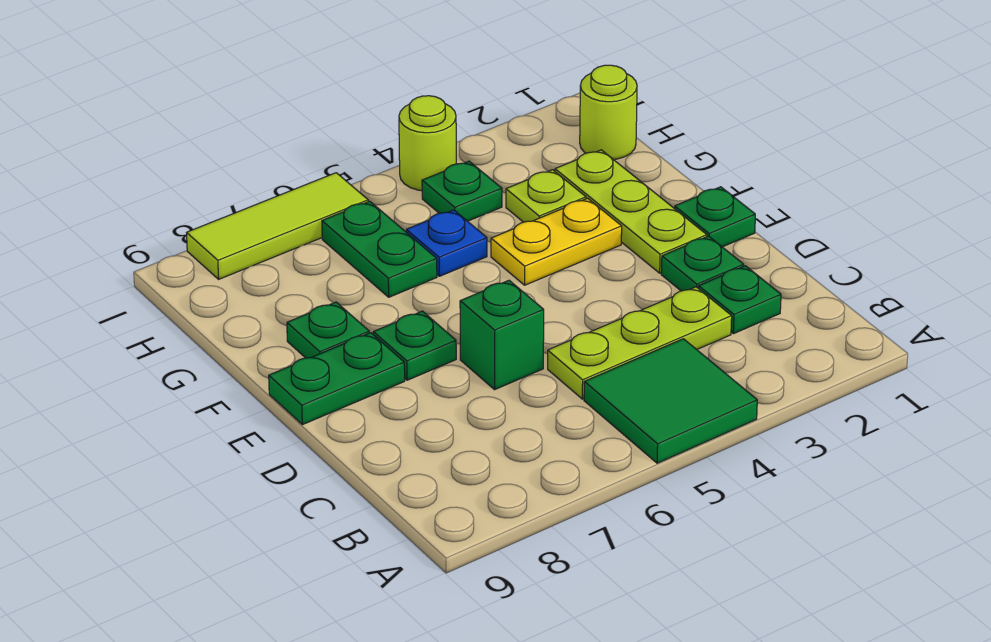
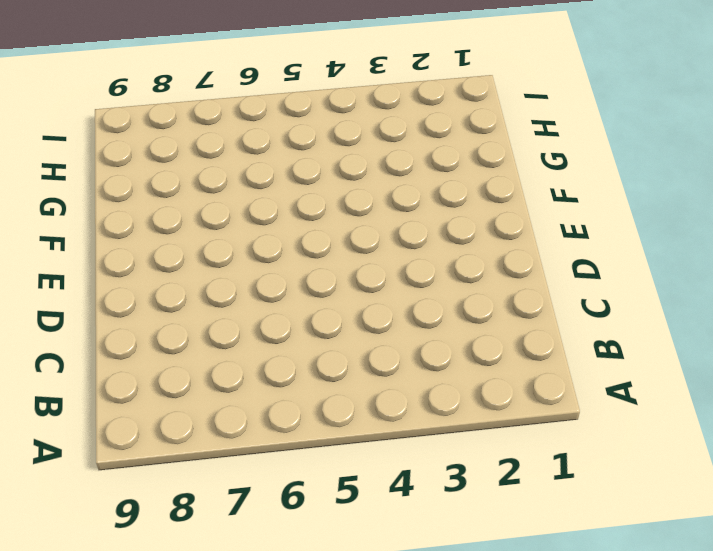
none -> green 2x2 tile [584,339,757,463]
none -> green 1x1 plate [698,266,781,334]
none -> lime 1x3 plate [548,287,732,399]

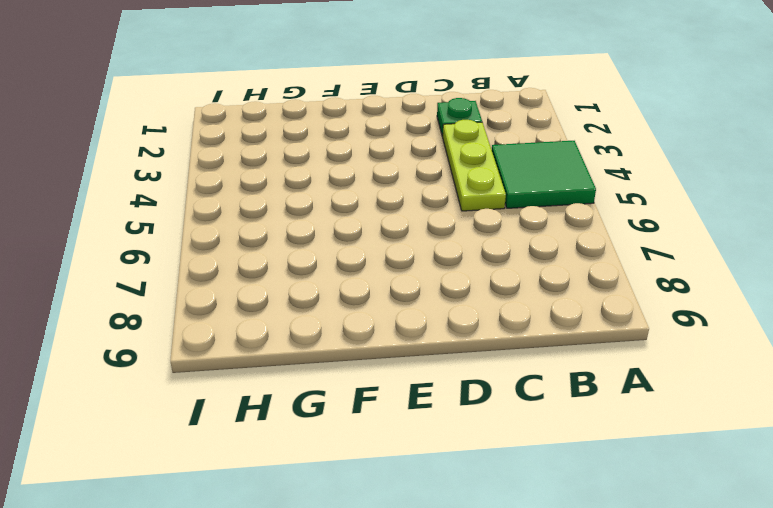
none -> green 1x1 plate [661,236,744,291]
none -> green 1x1 brick [460,280,544,390]
none -> green 1x1 plate [675,187,755,247]

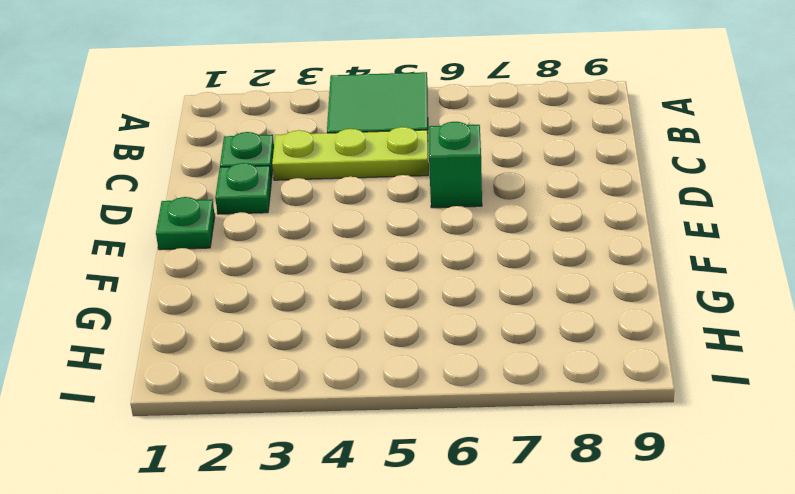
none -> lime 1x3 plate [555,150,707,273]
none -> green 1x1 plate [373,311,456,380]
none -> green 1x2 plate [269,333,405,425]

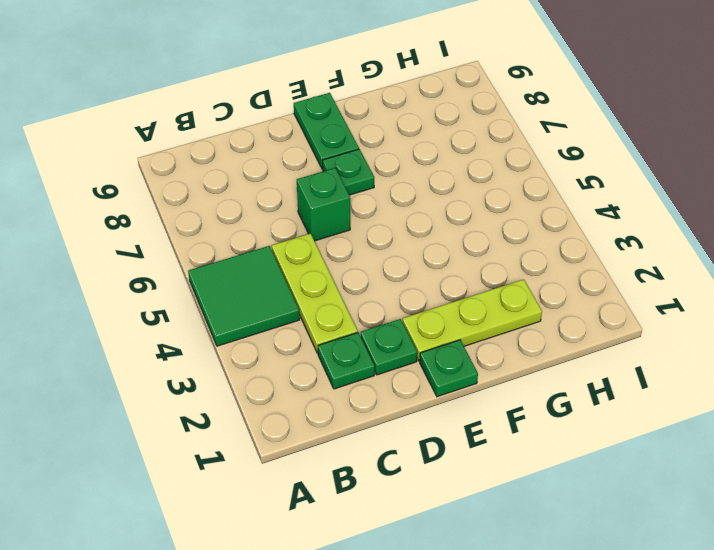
none -> yellow 1x2 plate [491,198,622,285]
none -> green 1x1 plate [287,302,369,358]
none -> lime 1x1 plate [506,170,586,222]

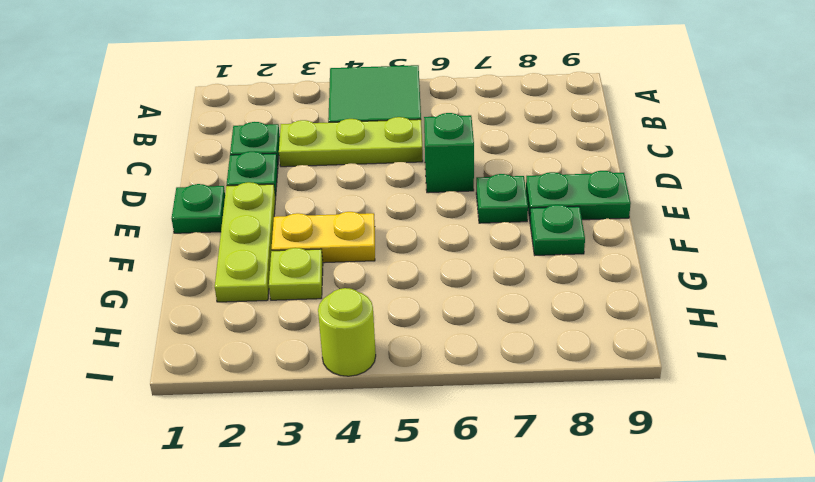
none -> blue 1x1 plate [406,210,487,276]
none -> green 1x2 plate [322,201,437,297]
none -> lime 1x1 round brick [580,65,637,160]

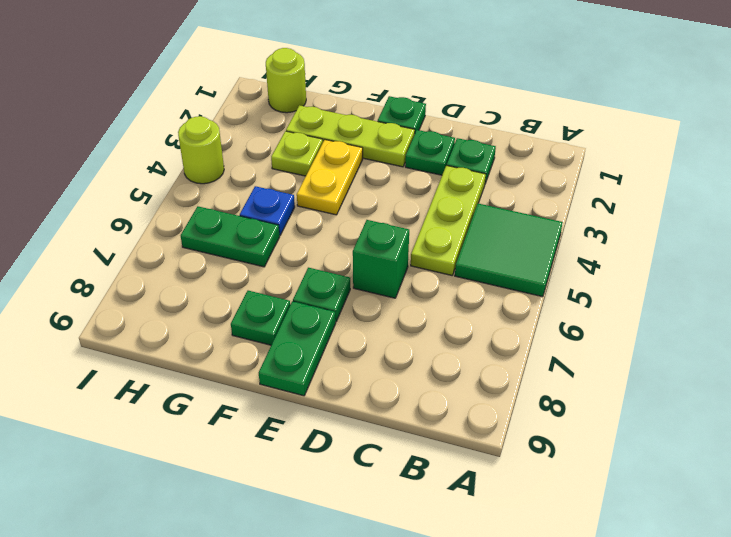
none -> green 1x1 plate [422,161,502,221]
none -> lime 1x3 tile [187,173,368,279]

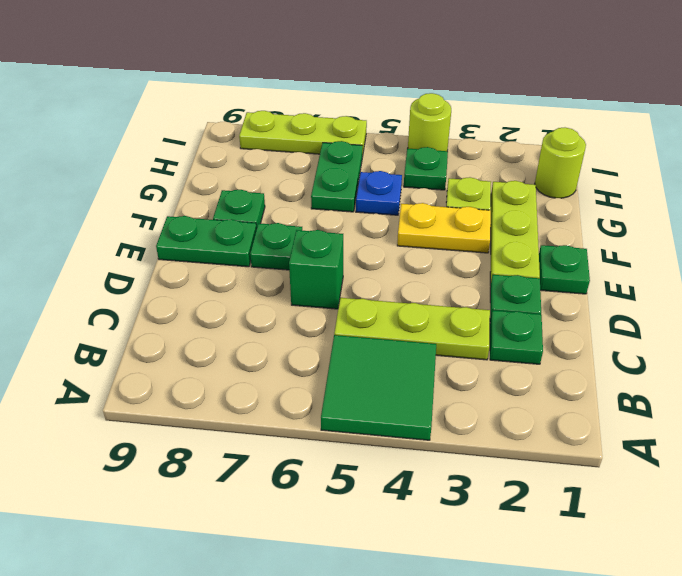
lime 1x3 plate [239,111,367,157] -> lime 1x3 tile [187,173,368,279]

